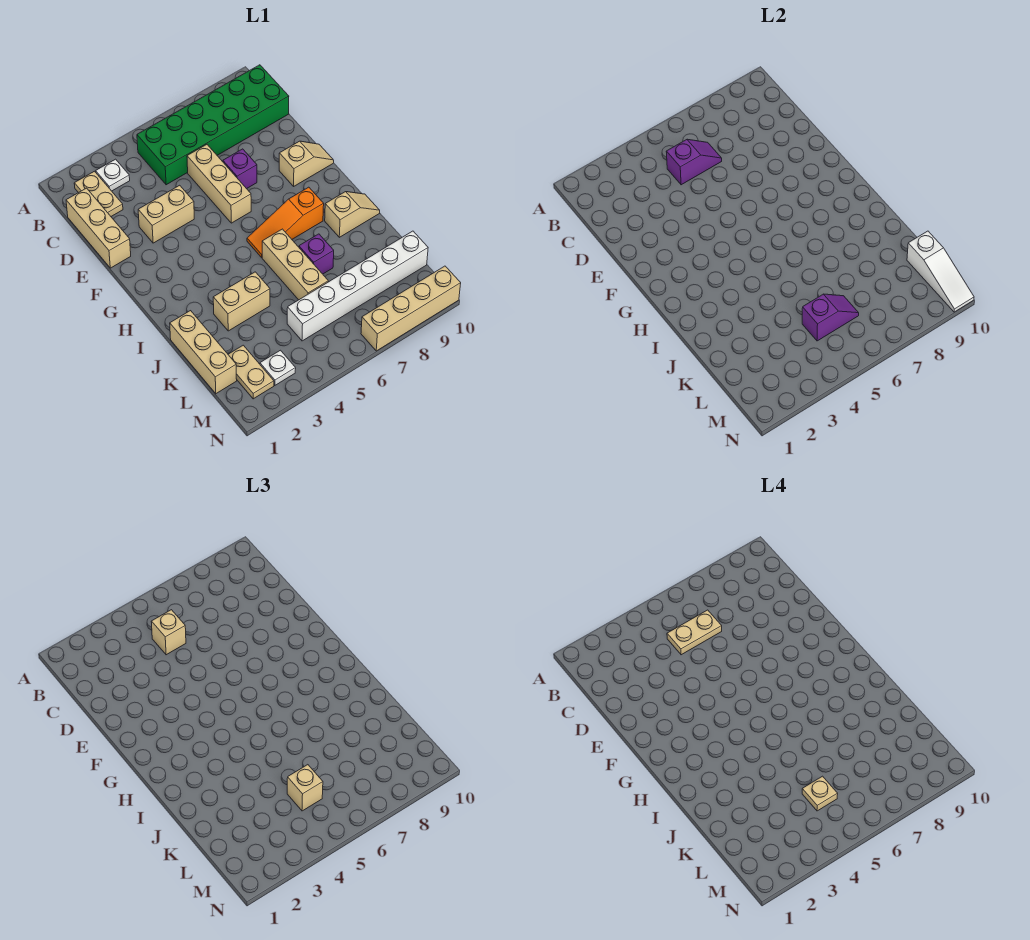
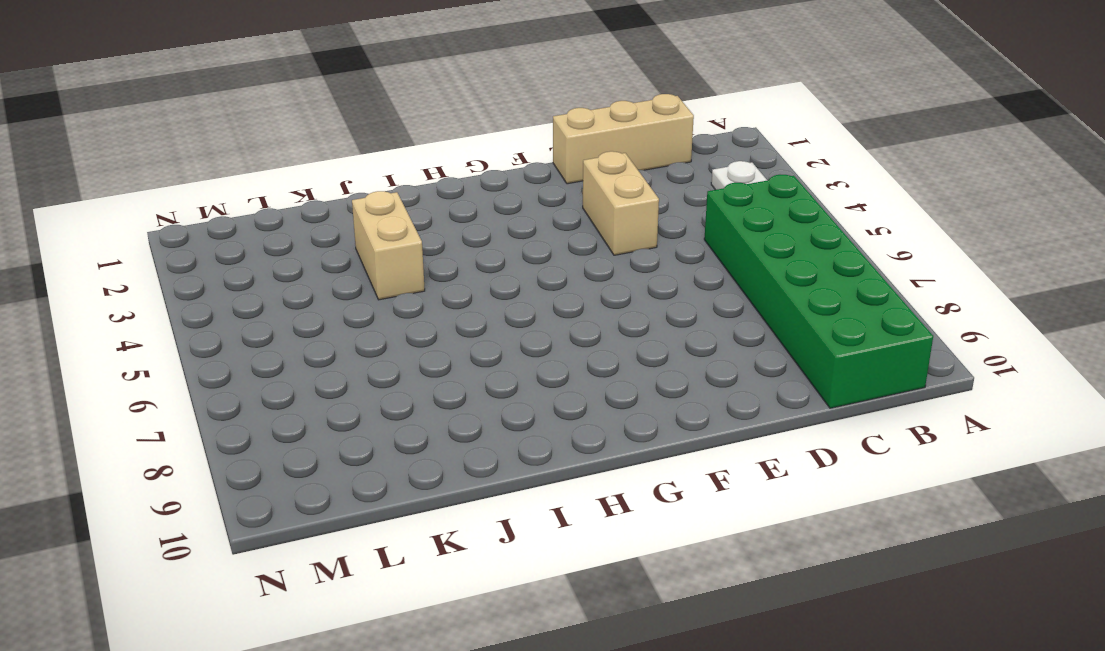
none -> tan 1x2 plate [74,171,123,216]
none -> tan 1x3 brick [187,145,251,223]
none -> purple 1x1 brick [223,149,257,189]

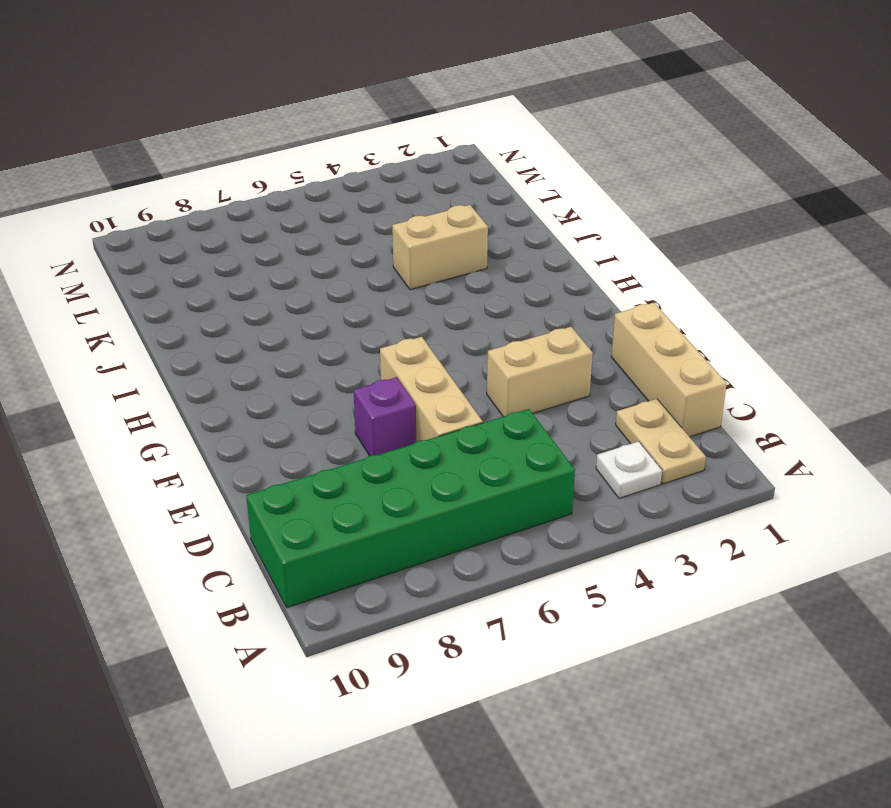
none -> tan 1x2 slope [279,141,334,186]
none -> orange 1x3 slope [247,187,324,257]
none -> tan 1x3 brick [262,229,328,300]

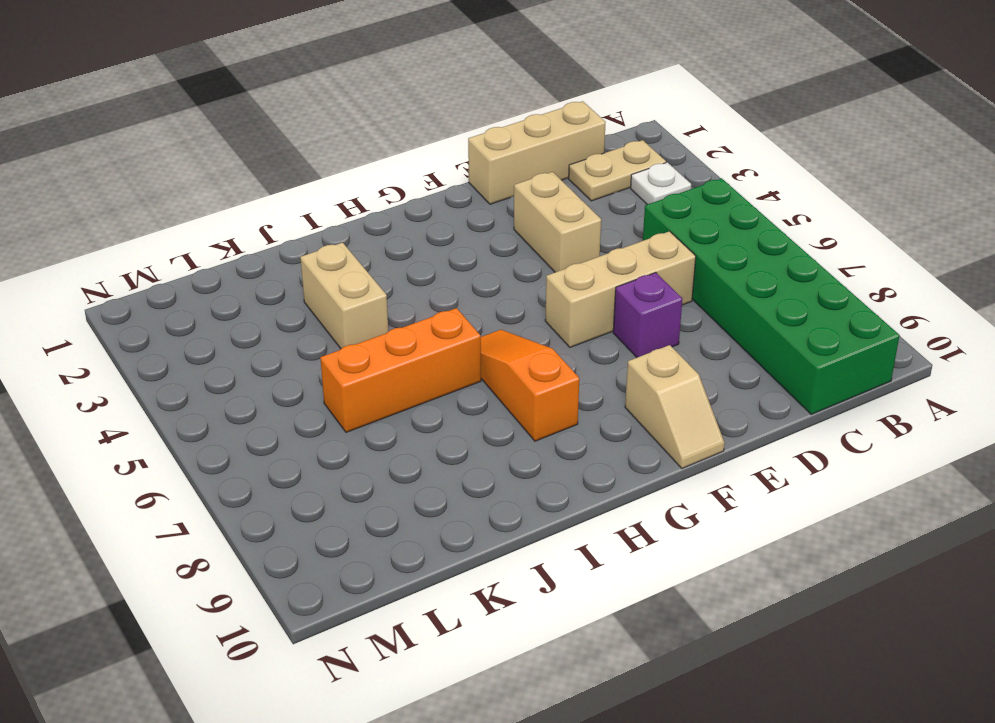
orange 1x3 brick [320,308,481,432] -> tan 1x3 brick [262,229,328,300]
none -> tan 1x2 slope [325,192,380,237]
none -> tan 1x3 brick [170,311,237,394]
none -> purple 1x1 brick [299,234,334,274]

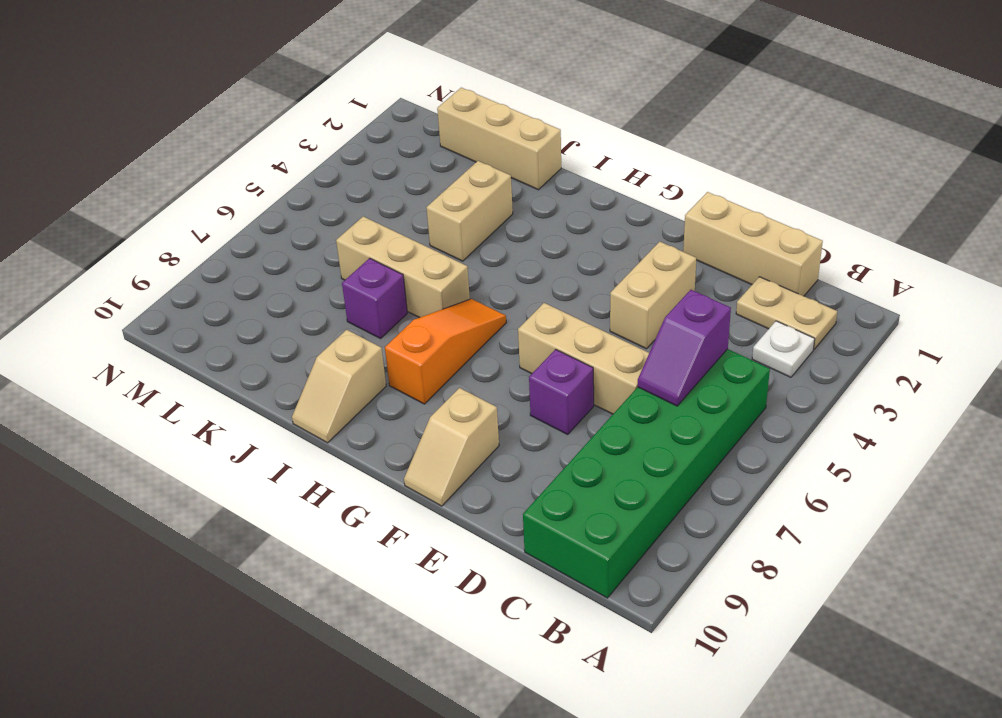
none -> tan 1x2 plate [228,345,274,399]
none -> white 1x6 brick [287,231,428,341]
none -> white 1x1 plate [260,350,296,385]

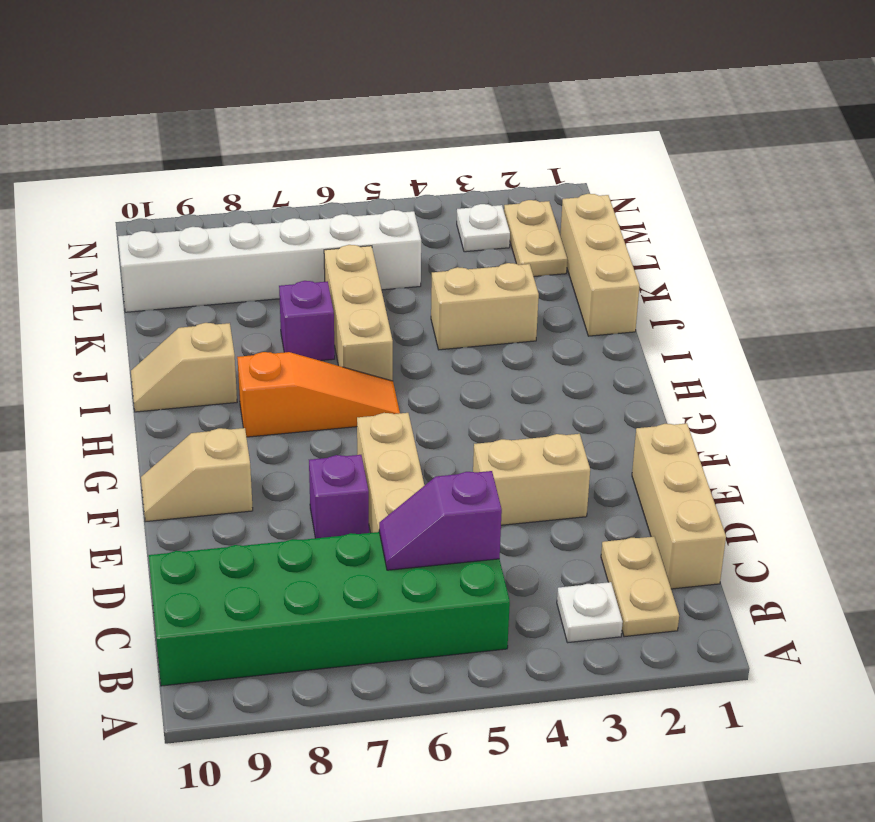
none -> tan 1x4 brick [361,266,461,351]
none -> purple 1x2 slope [802,294,859,341]
none -> white 1x3 slope [907,231,974,312]

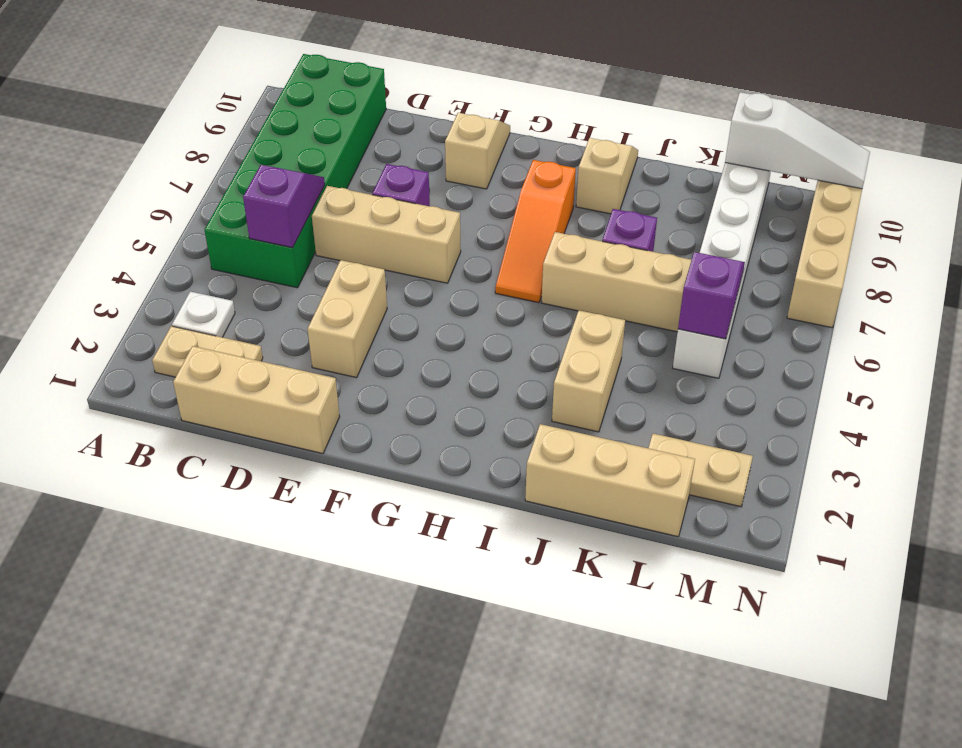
none -> white 1x1 plate [260,350,296,385]
none -> tan 1x1 brick [151,610,186,655]
none -> tan 1x1 brick [287,765,323,811]

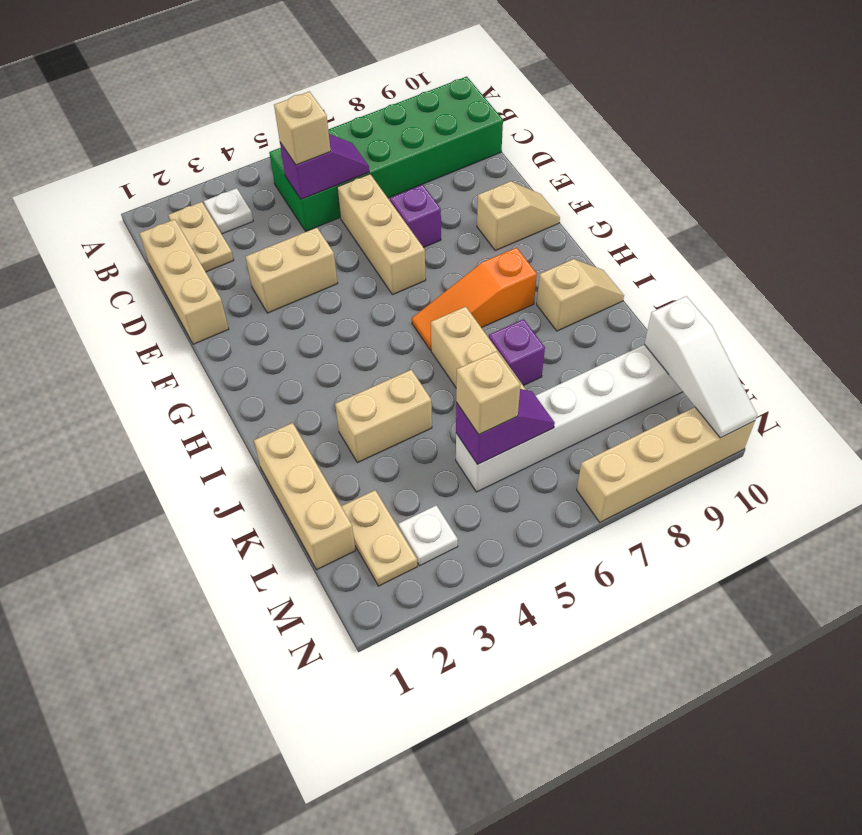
none -> tan 1x2 plate [667,610,722,655]
none -> tan 1x1 plate [802,776,838,811]

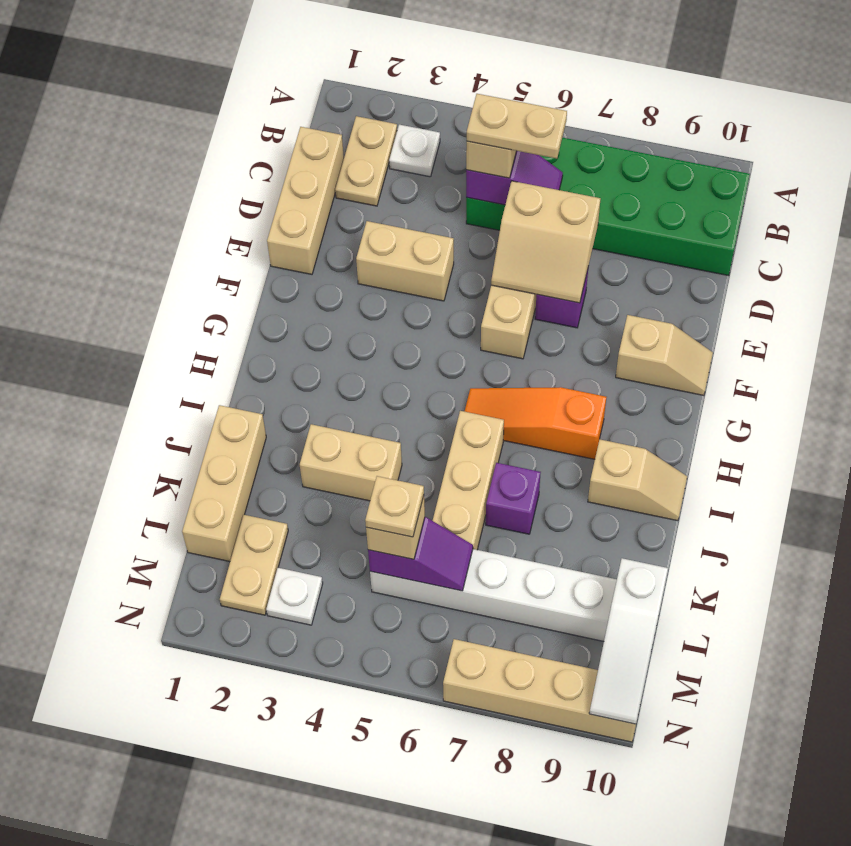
tan 2x2 slope [491,181,601,303] -> none

